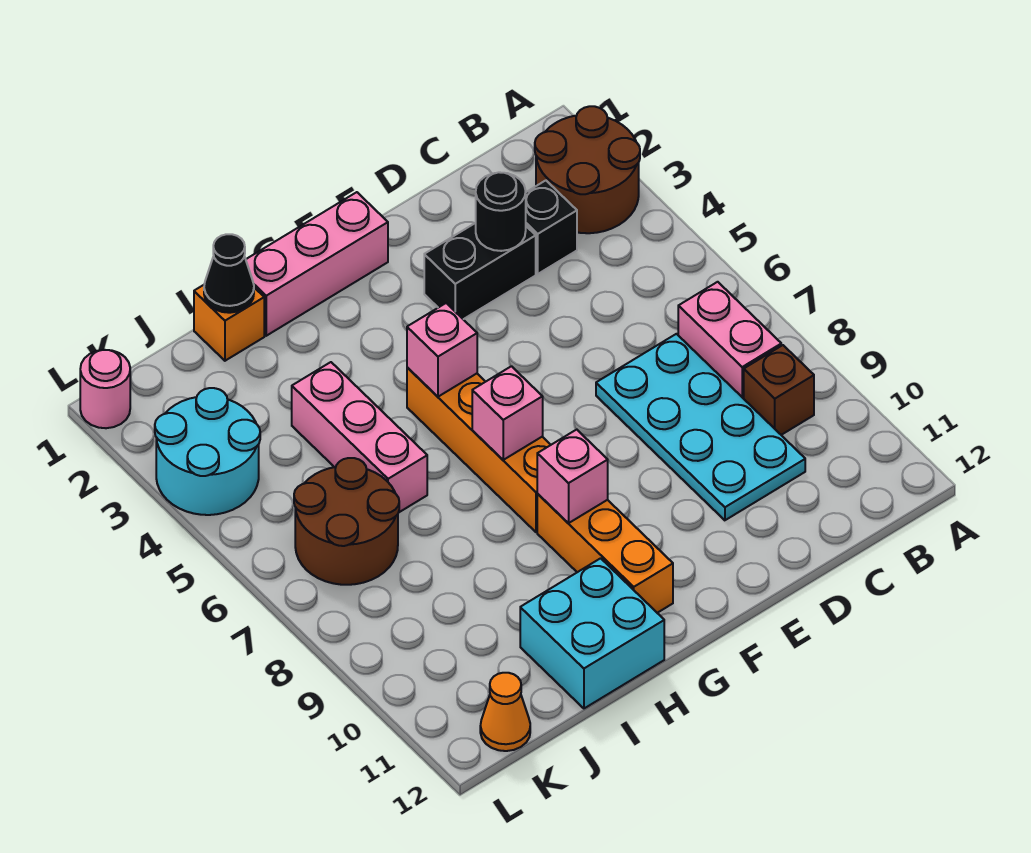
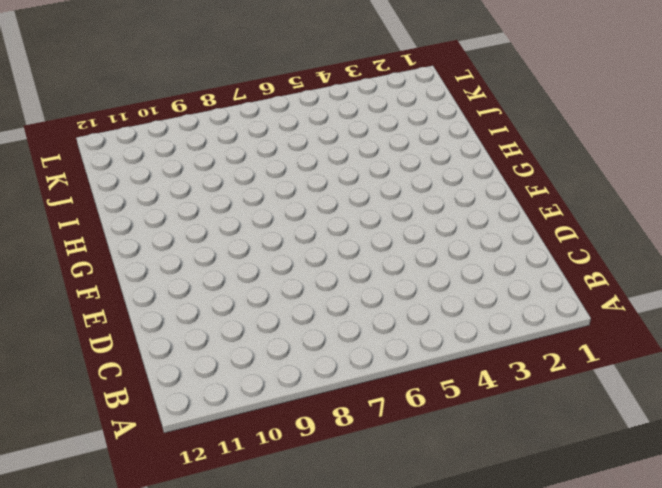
none -> brown 2x2 round brick [535,106,640,233]
none -> pink 1x2 brick [678,282,781,399]
none -> brown 1x1 brick [744,345,814,435]

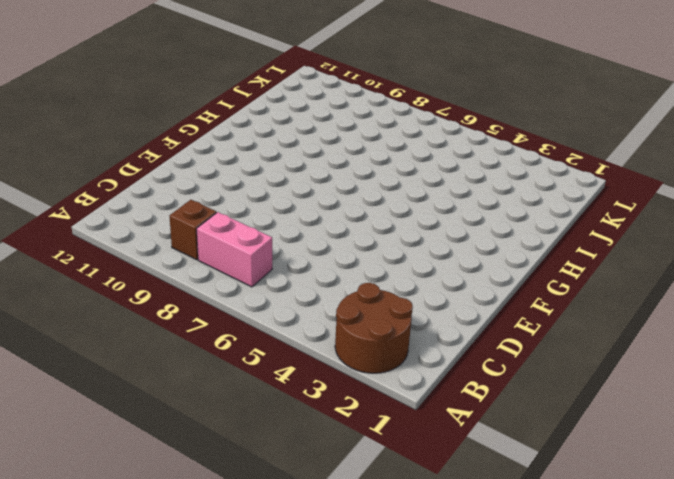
none -> black 1x1 brick [526,180,577,274]
none -> cyan 2x4 plate [596,334,805,520]
none -> black 1x2 brick [424,223,536,319]

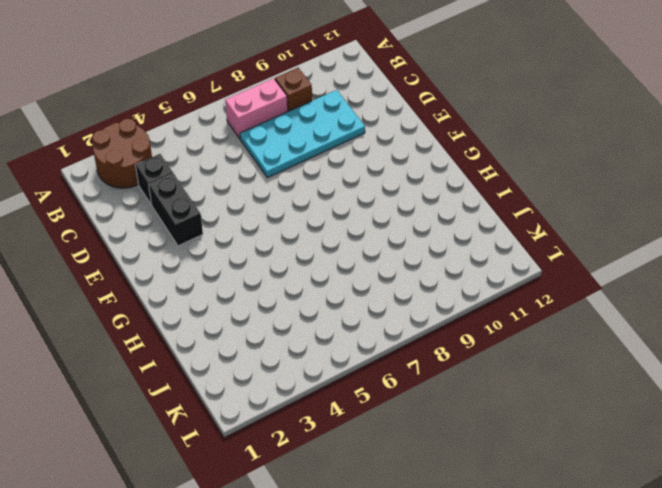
none -> pink 1x3 brick [246,192,388,336]
none -> orange 1x4 brick [407,367,550,532]
none -> orange 1x3 brick [537,494,673,613]

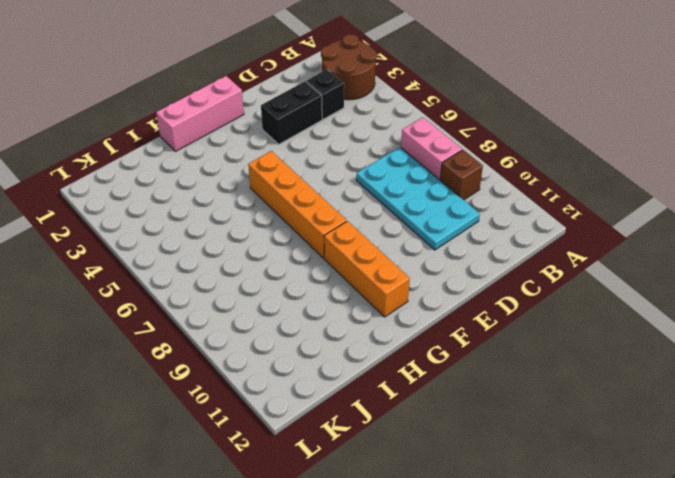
none -> cyan 2x2 brick [520,558,664,708]
none -> orange 1x1 brick [194,285,264,361]
none -> pink 1x3 brick [292,362,427,512]

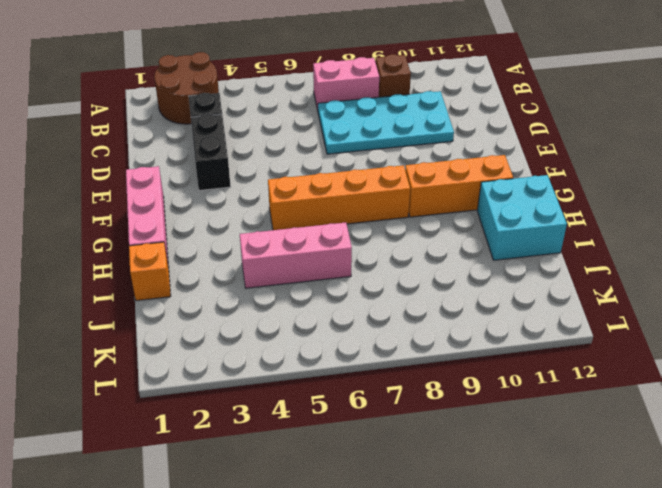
none -> brown 2x2 round brick [294,458,399,585]
none -> cyan 2x2 round brick [155,388,260,515]
none -> orange 1x1 cone [480,673,530,751]

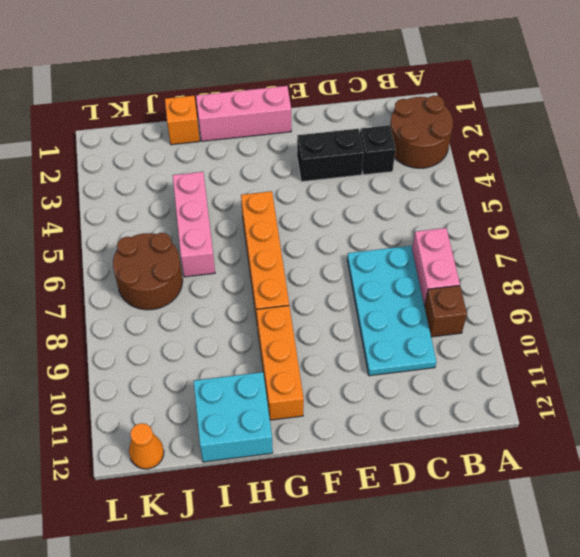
none -> cyan 2x2 round brick [155,388,260,515]
none -> pink 1x1 round brick [80,350,130,428]
none -> black 1x1 round brick [476,172,526,251]

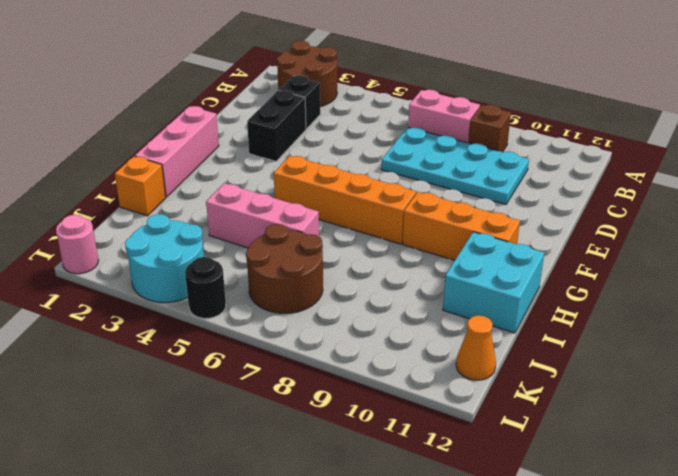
black 1x1 round brick [185,257,226,318] -> black 1x1 round brick moved to [476,172,526,251]
none -> pink 1x1 brick [407,303,477,397]
none -> pink 1x1 brick [472,366,543,460]
none -> pink 1x1 brick [537,430,608,523]

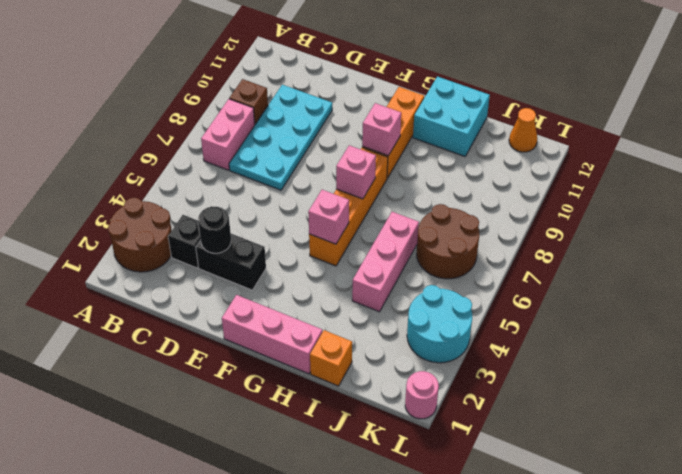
none -> black 1x1 cone [204,234,254,313]

